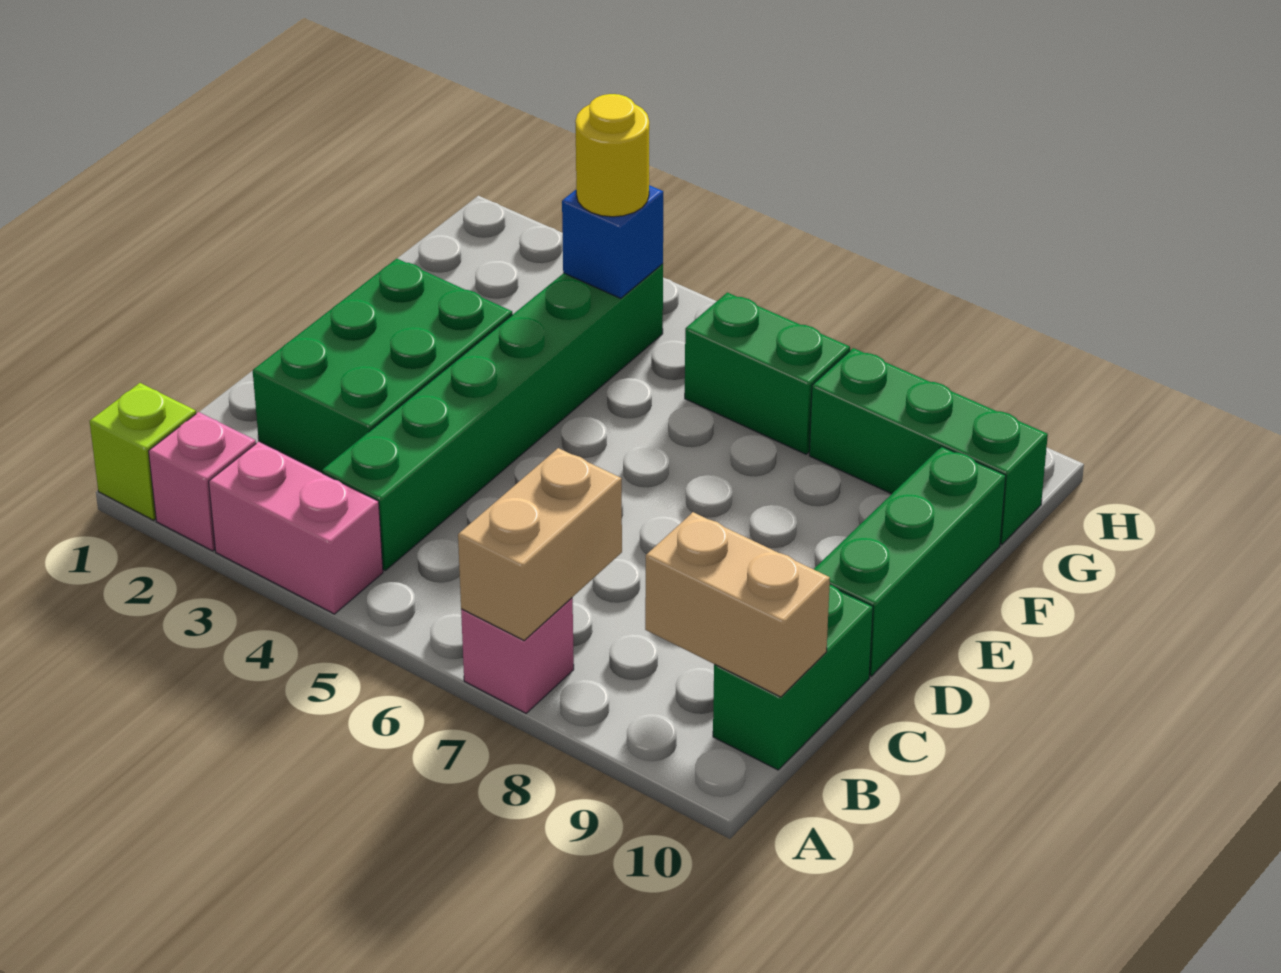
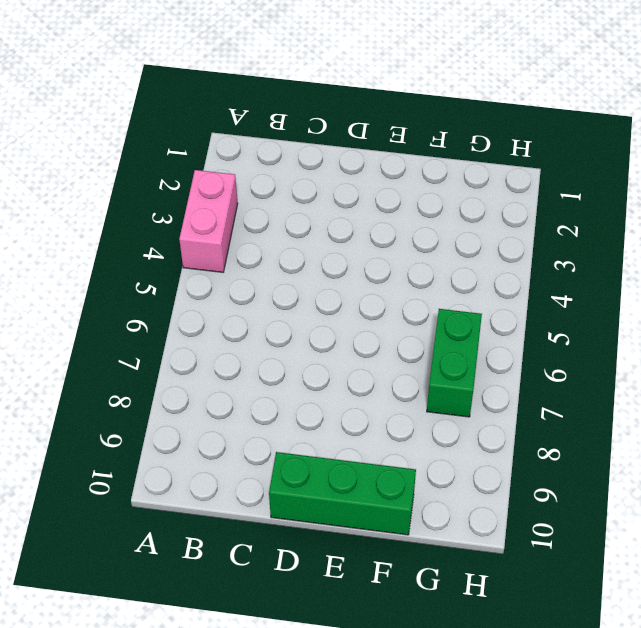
none -> lime 1x1 brick [90,383,196,520]
none -> pink 1x1 brick [149,412,256,551]
none -> pink 1x1 brick [461,598,574,713]

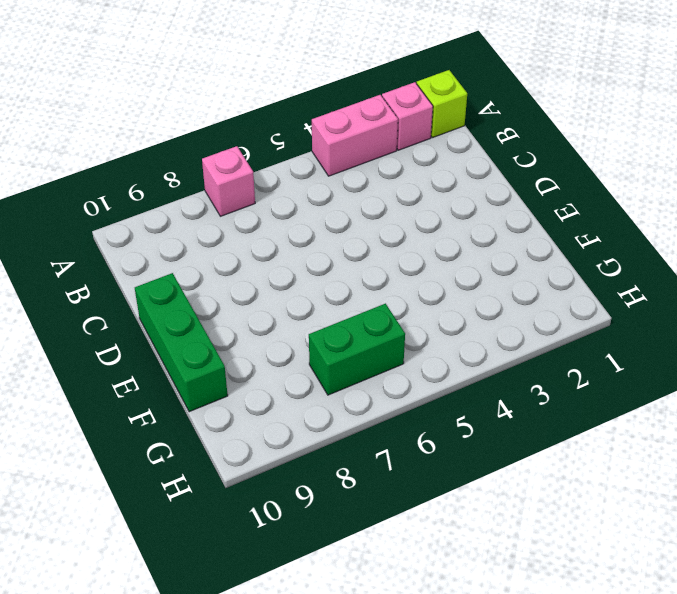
none -> green 1x6 brick [322,264,663,570]
none -> green 1x2 brick [713,585,873,770]
none -> green 2x3 brick [253,259,512,472]

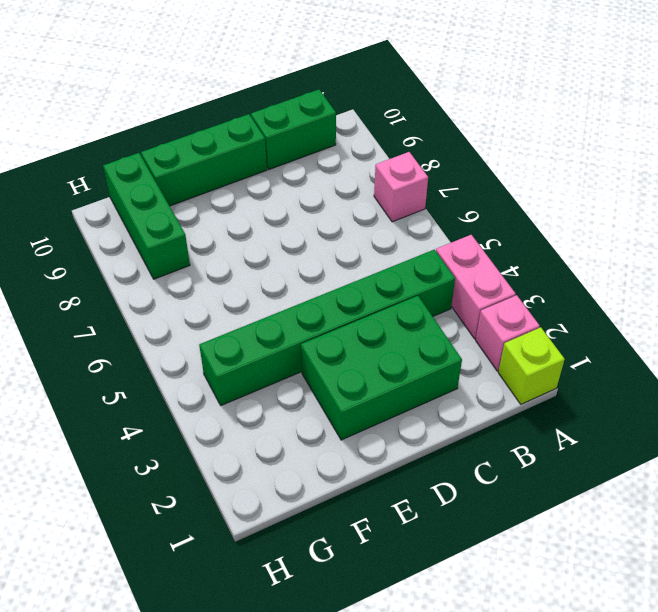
none -> green 1x2 brick [685,293,850,454]
none -> tan 1x2 brick [458,448,622,640]
none -> tan 1x2 brick [645,512,830,697]

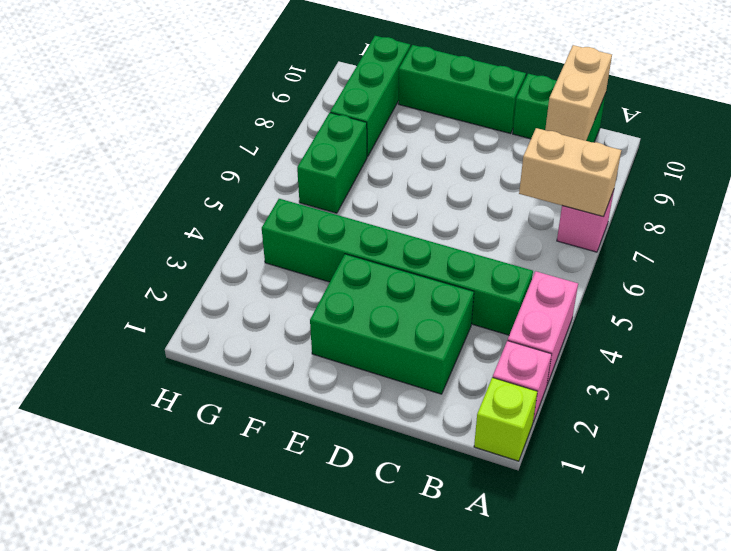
none -> blue 1x1 brick [562,185,663,298]
none -> yellow 1x1 round brick [575,94,649,217]

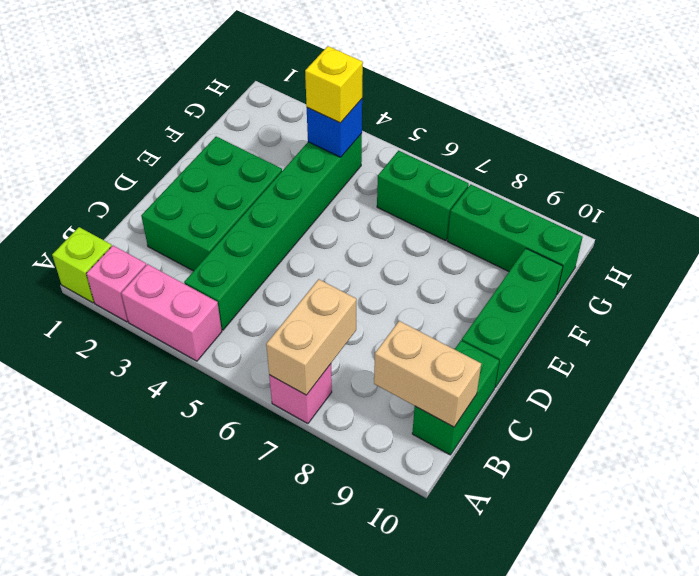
yellow 1x1 brick [305,46,363,123] -> yellow 1x1 round brick [575,94,649,217]

